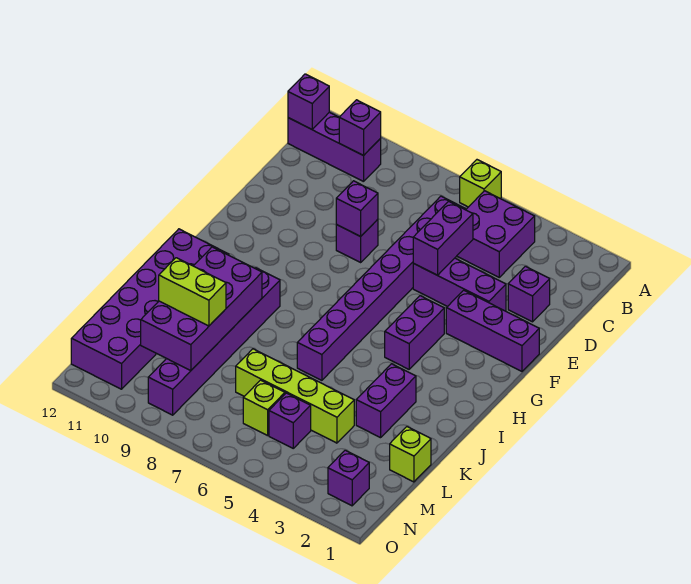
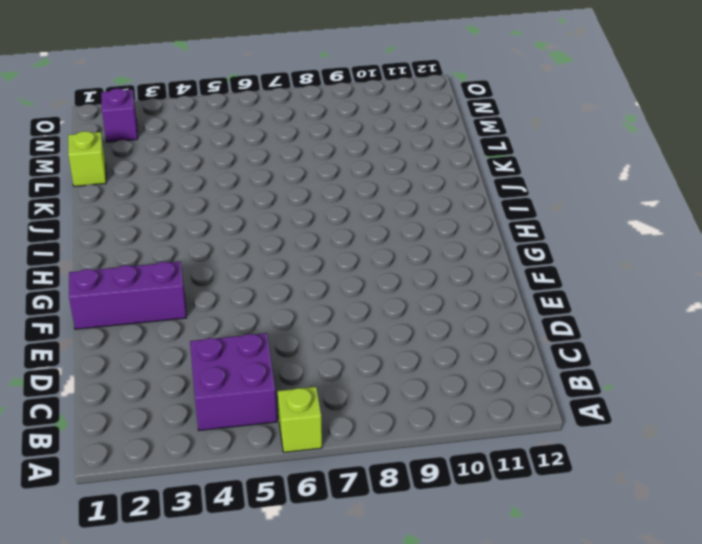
none -> purple 1x3 brick [288,112,381,182]
none -> purple 1x8 brick [297,196,465,380]
none -> purple 1x1 brick [508,266,550,322]

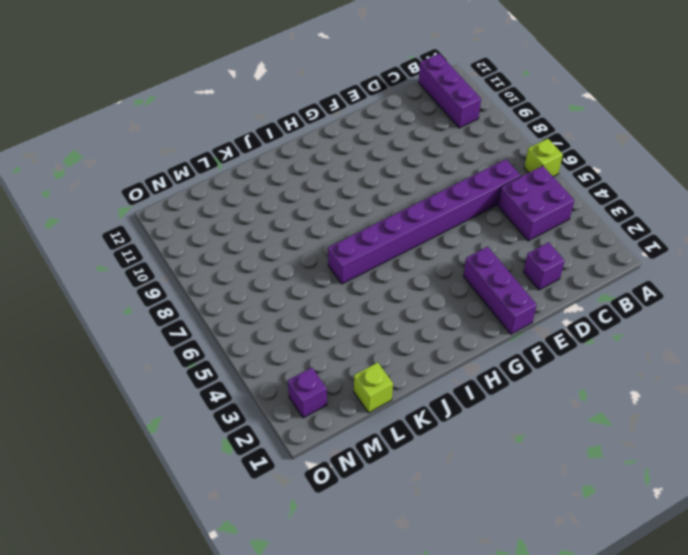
none -> purple 1x3 brick [413,258,506,311]
none -> purple 1x1 brick [336,219,378,262]
none -> purple 1x2 brick [385,296,444,369]

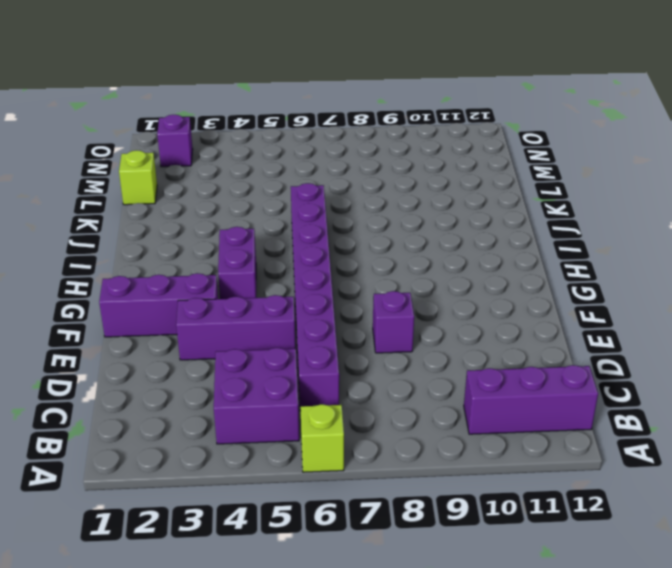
none -> purple 1x1 brick [508,266,550,322]
none -> purple 1x6 brick [148,268,280,415]
none -> purple 2x6 brick [71,229,229,389]

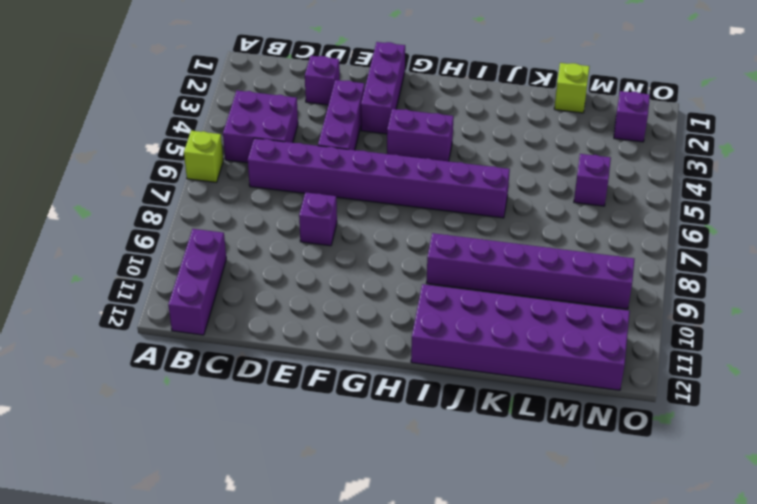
none -> purple 1x2 brick [356,364,416,438]
none -> lime 1x4 brick [236,349,354,443]
none -> lime 1x1 brick [243,380,285,436]

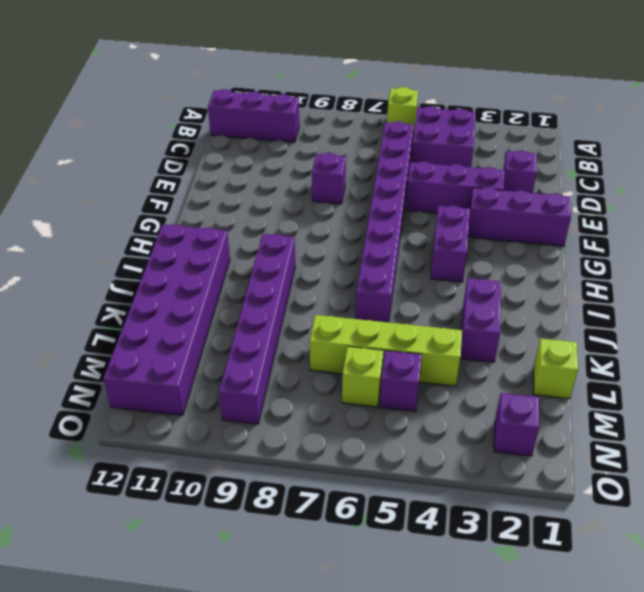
none -> purple 1x1 brick [339,100,381,155]
none -> purple 1x1 brick [288,74,329,129]
none -> purple 1x2 brick [413,201,473,275]

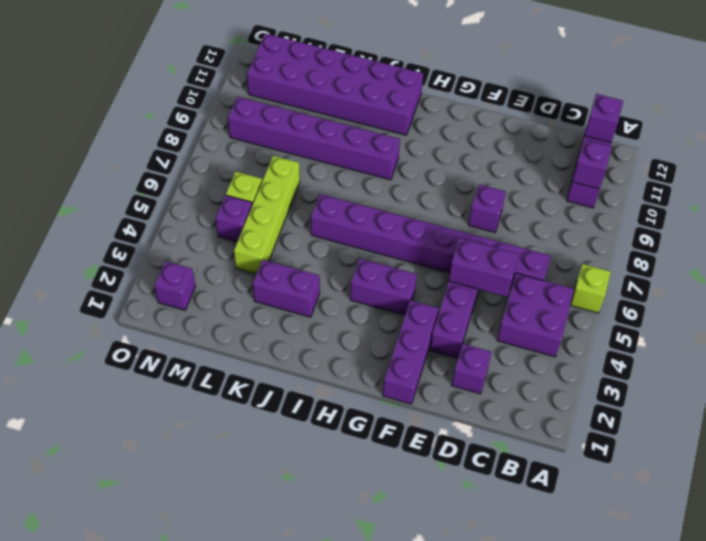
none -> lime 1x1 brick [390,427,431,482]
none -> purple 1x1 brick [336,181,378,236]
none -> purple 2x4 brick [141,247,262,371]

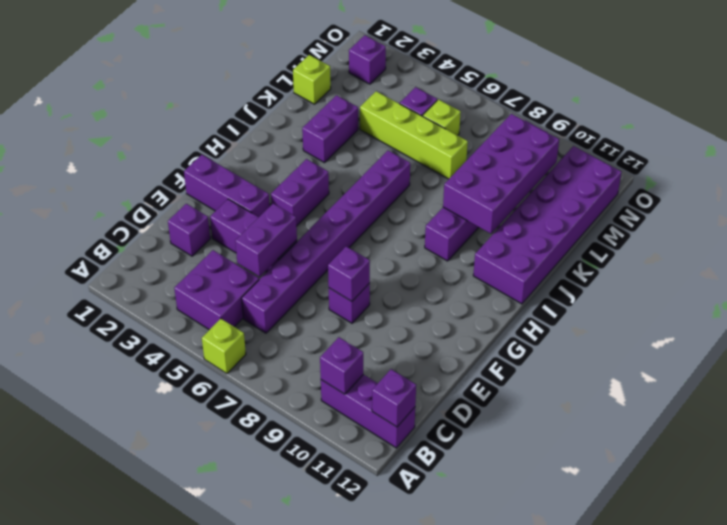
none -> lime 1x2 brick [159,258,226,326]

